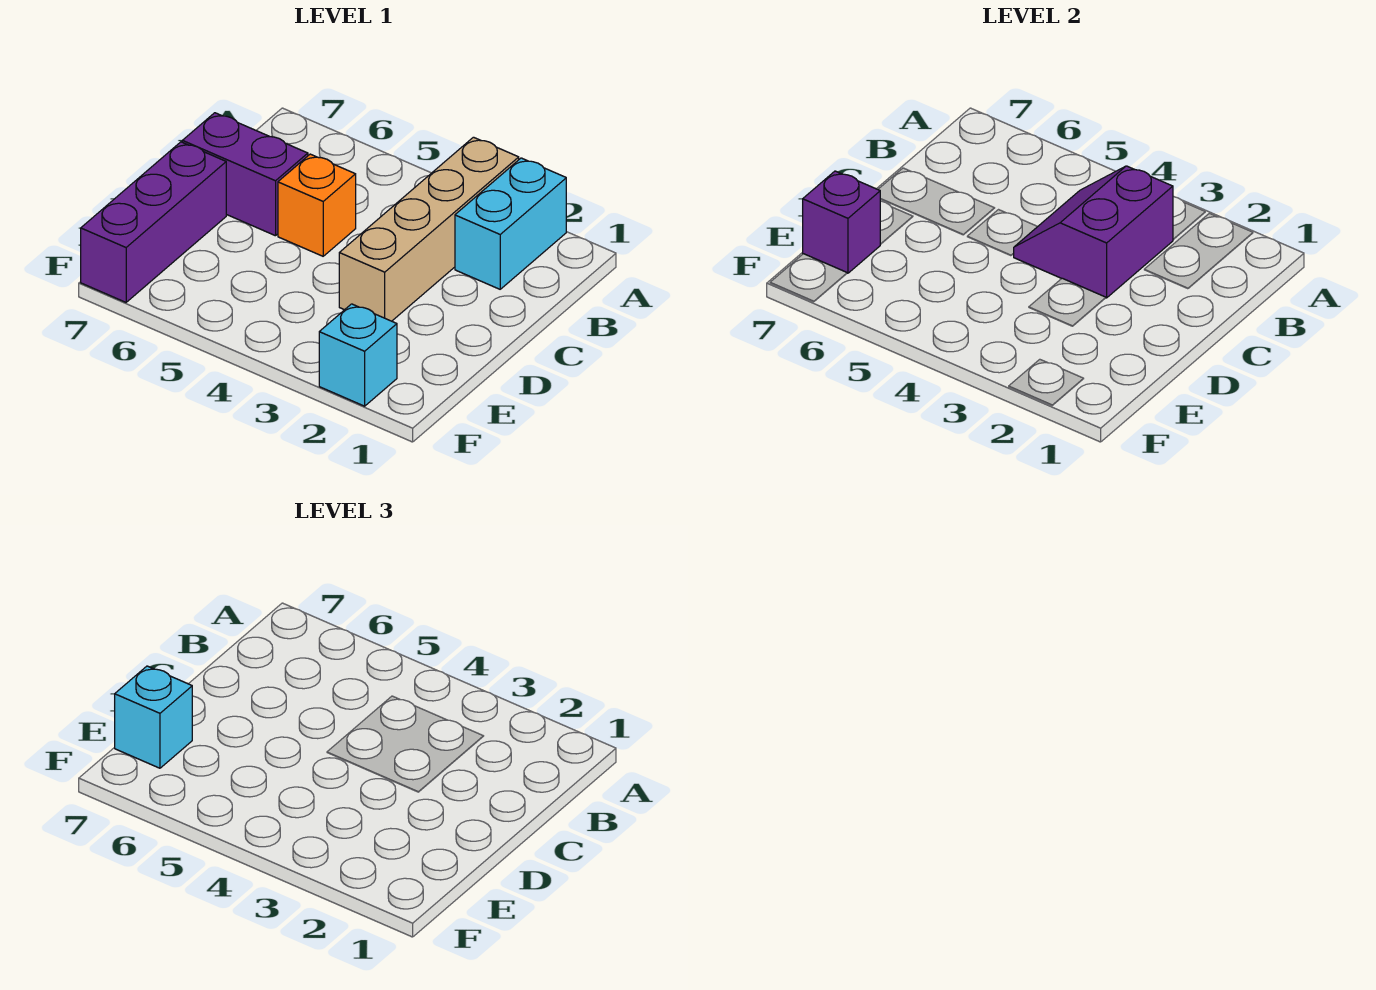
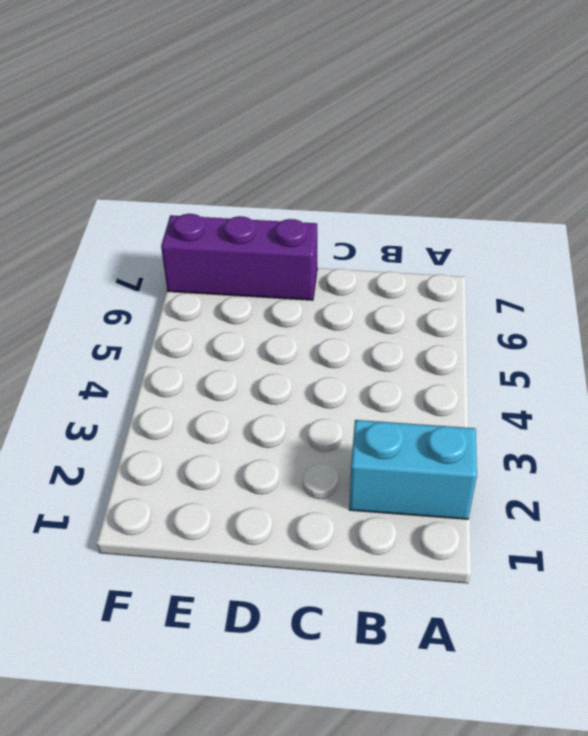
none -> tan 1x4 brick [339,137,519,321]
none -> orange 1x1 brick [278,154,356,256]

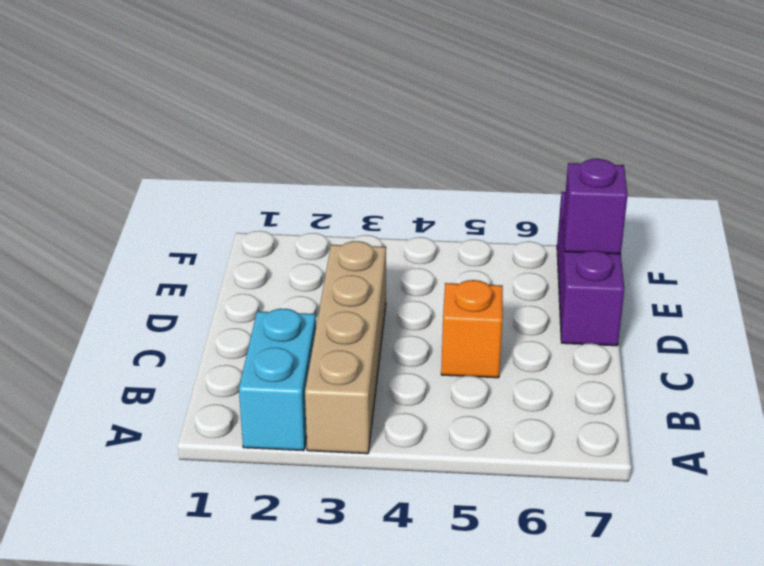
none -> purple 1x2 brick [182,113,308,236]
none -> cyan 1x1 brick [319,304,397,406]

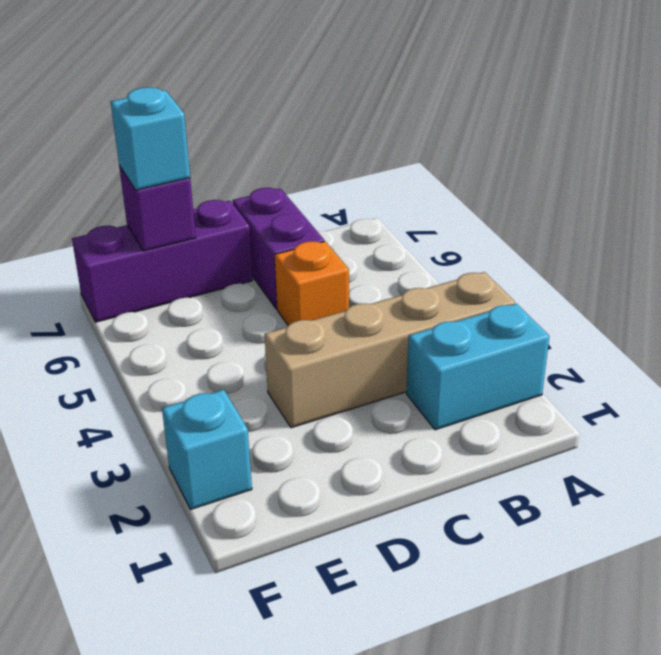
none -> purple 2x2 slope [1013,166,1173,298]

